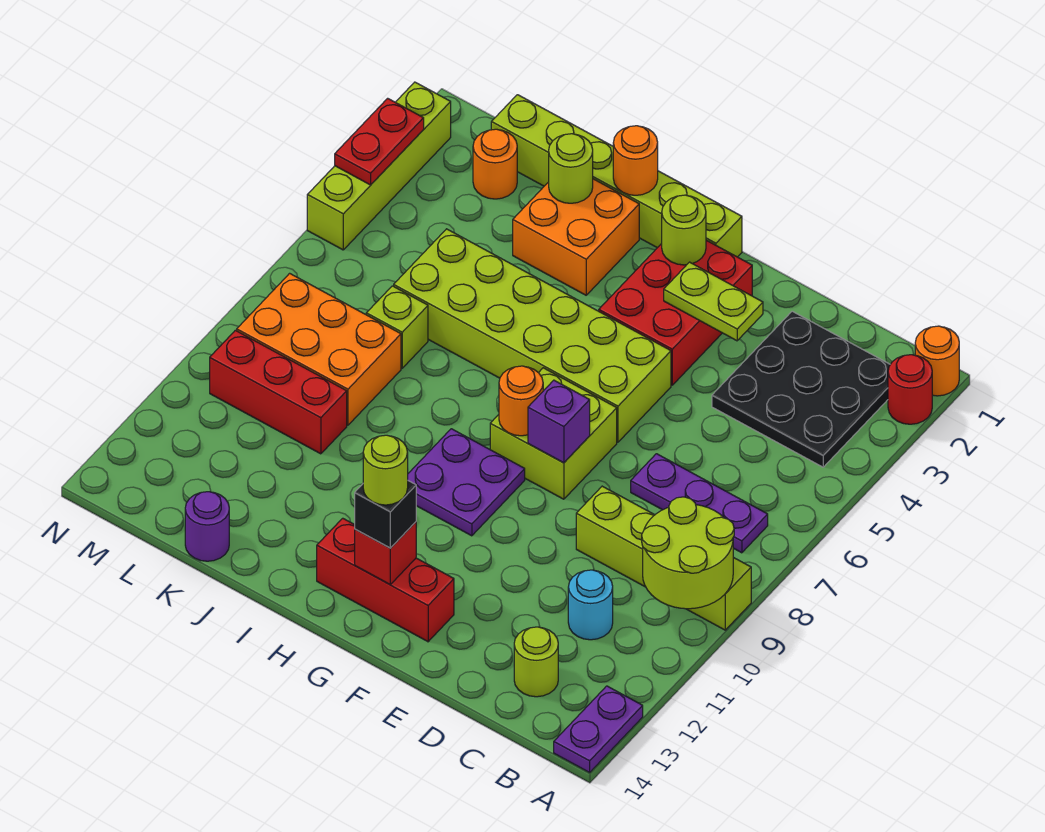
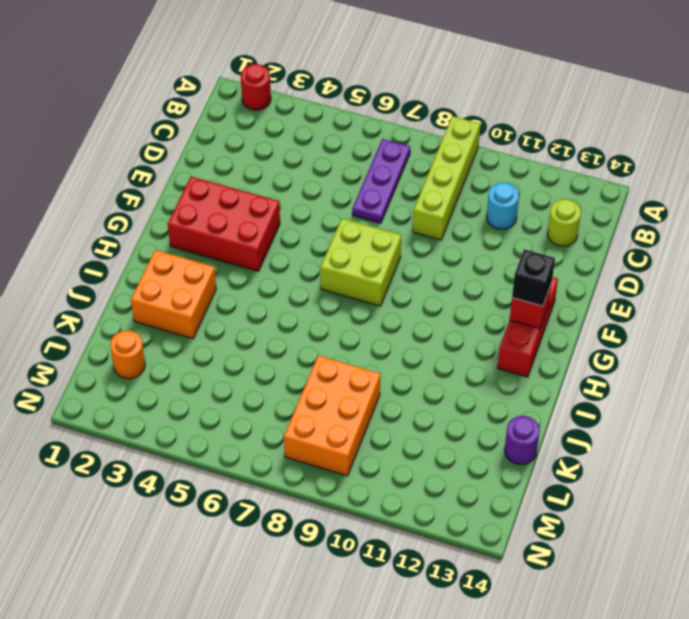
none -> orange 1x1 round brick [915,326,959,396]
none -> purple 1x2 plate [554,686,643,772]
none -> black 3x3 plate [712,311,890,467]
none -> lime 2x6 brick [394,229,671,442]

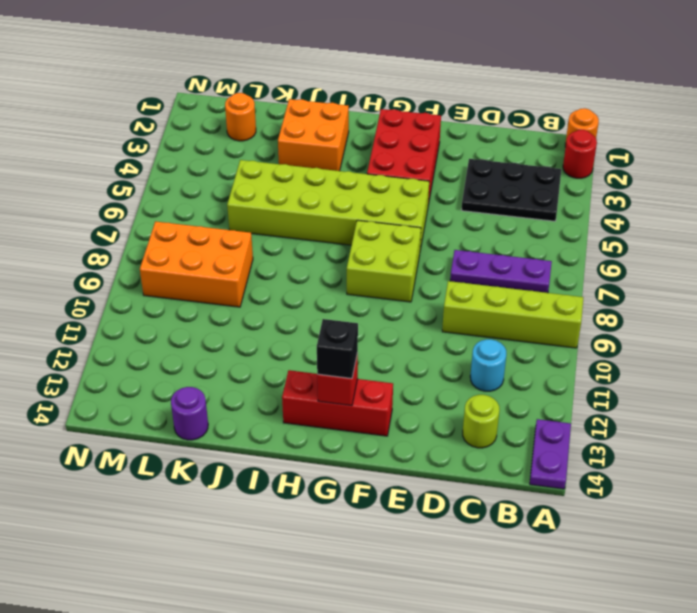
black 2x3 plate [461,159,561,221] -> black 3x3 plate [712,311,890,467]
none -> lime 1x6 brick [491,95,742,257]
none -> purple 2x2 plate [408,429,525,536]
none -> lime 1x1 brick [366,286,428,368]
none -> red 1x3 brick [210,330,347,454]

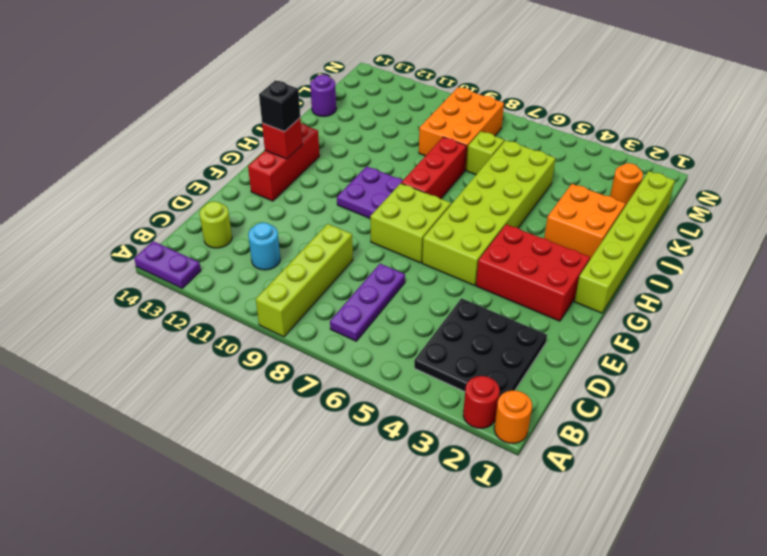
red 1x3 brick [401,137,466,199] -> red 1x3 brick moved to [210,330,347,454]
none -> lime 1x4 brick [307,82,451,250]
none -> lime 2x2 round brick [642,497,734,609]
none -> lime 1x2 plate [664,262,763,341]
none -> purple 1x1 brick [528,380,590,463]

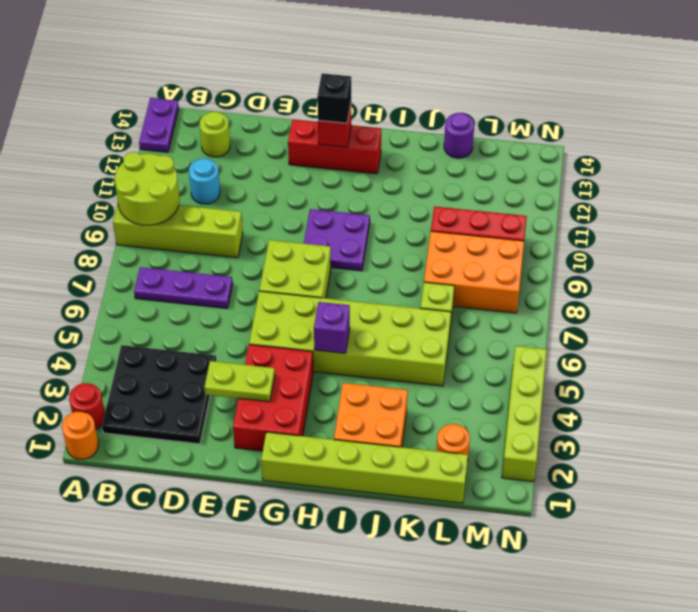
purple 1x1 brick [314,302,350,353] -> purple 1x1 brick moved to [528,380,590,463]
none -> lime 1x1 round brick [662,195,706,265]
none -> orange 1x1 round brick [499,366,543,436]
none -> orange 1x1 round brick [613,126,658,195]
none -> lime 1x1 round brick [549,134,593,203]

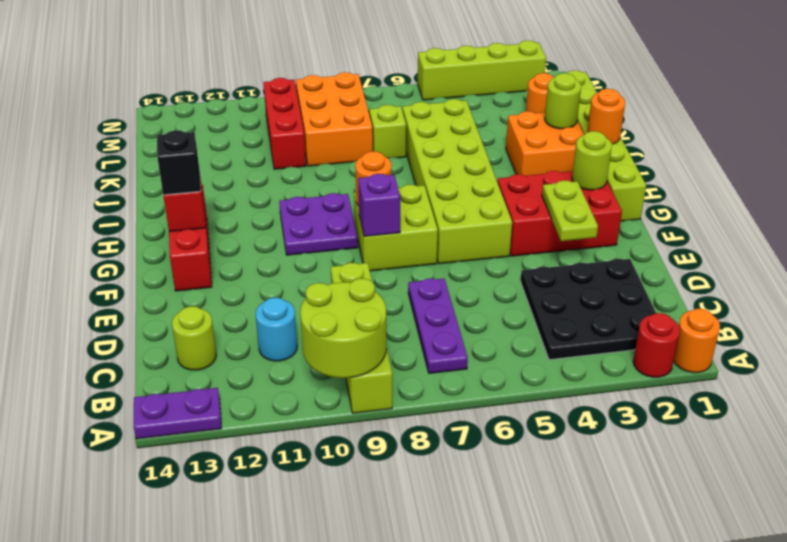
none -> purple 1x1 round brick [185,492,229,561]
none -> red 1x2 plate [335,98,424,185]
none -> lime 1x1 round brick [363,435,408,505]

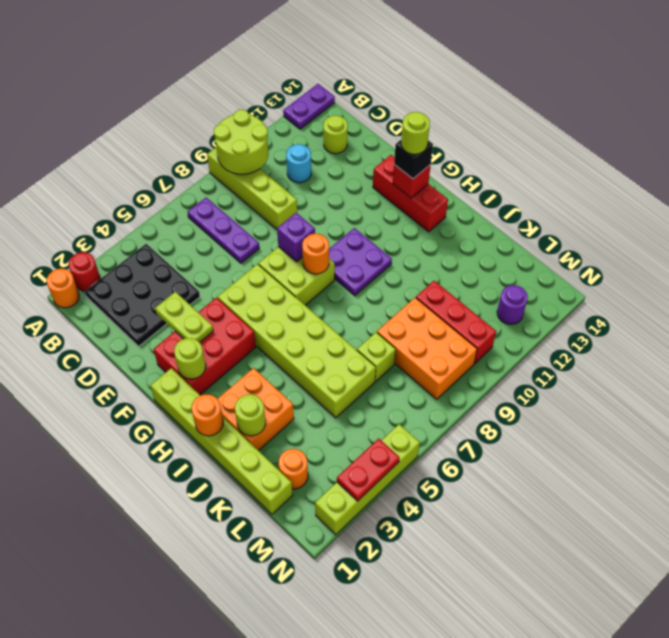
purple 1x1 round brick [497,285,528,324] -> purple 1x1 round brick moved to [185,492,229,561]

